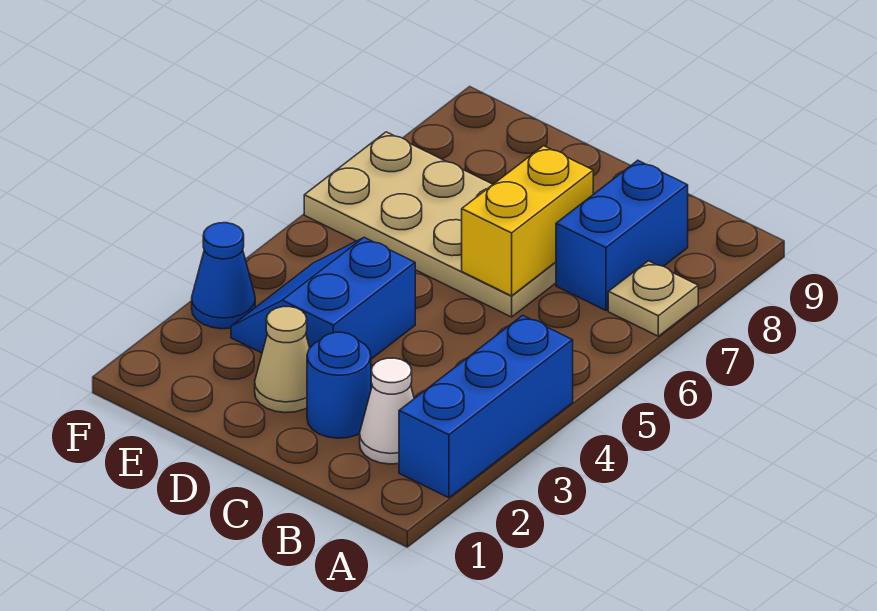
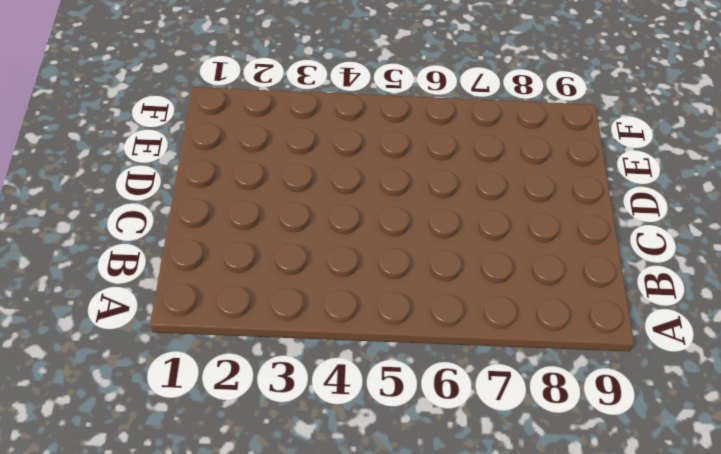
none -> blue 1x3 brick [399,315,573,498]
none -> tan 1x1 plate [608,261,698,336]

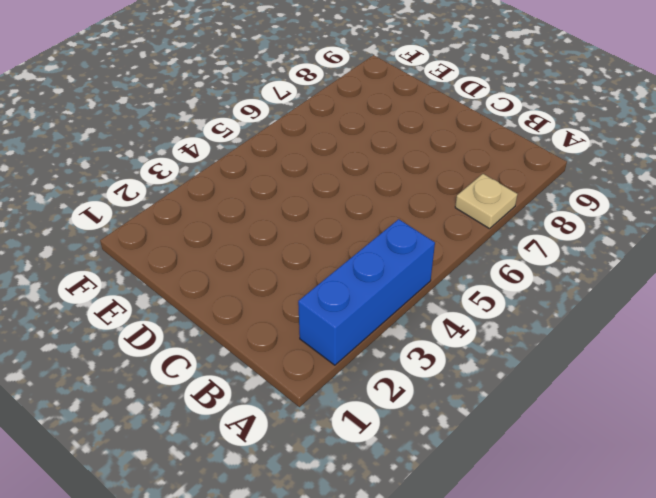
none -> white 1x1 cone [360,358,414,464]
none -> blue 1x2 brick [556,160,688,310]

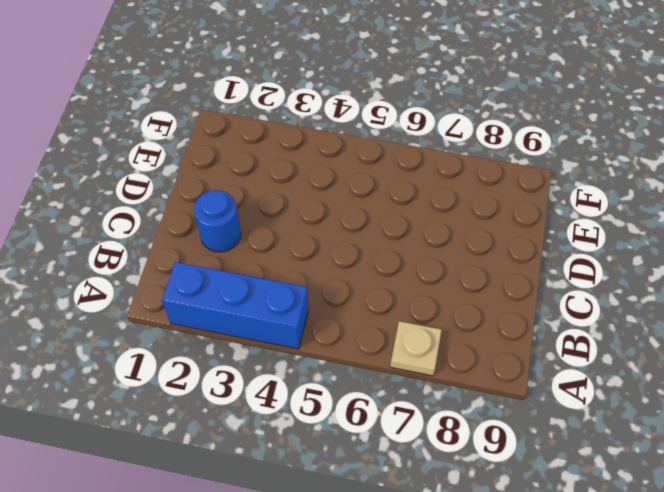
none -> white 1x1 cone [360,358,414,464]
none -> blue 1x2 brick [556,160,688,310]

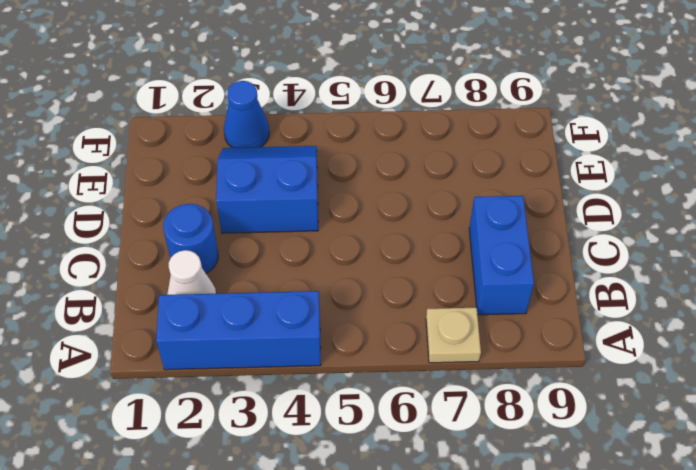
blue 1x2 brick [469,196,534,315] -> blue 1x2 brick turned to [556,160,688,310]
none -> tan 2x4 plate [304,132,556,317]
none -> tan 1x1 cone [255,307,310,413]

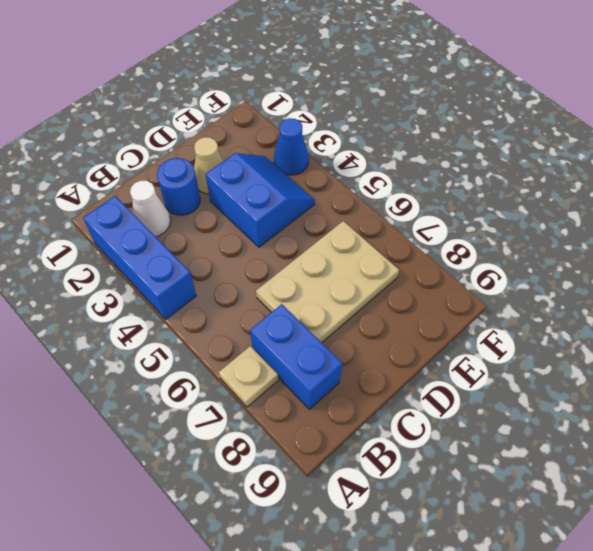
tan 2x3 plate [256,221,399,343] -> tan 2x4 plate [304,132,556,317]
none -> yellow 1x2 brick [462,146,593,296]

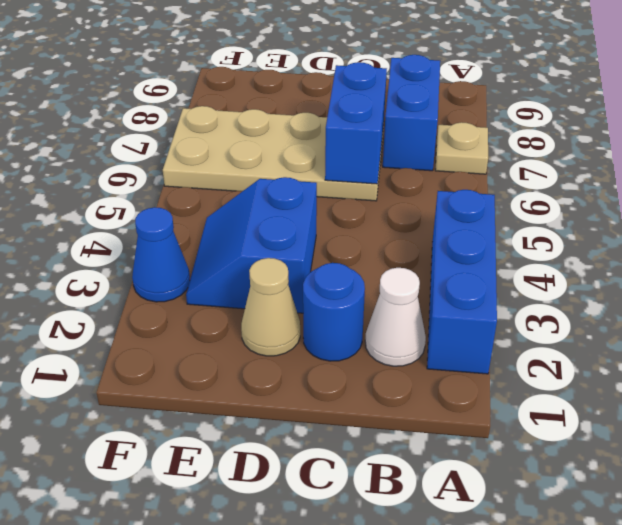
blue 1x2 brick [325,62,387,184] -> yellow 1x2 brick [462,146,593,296]

